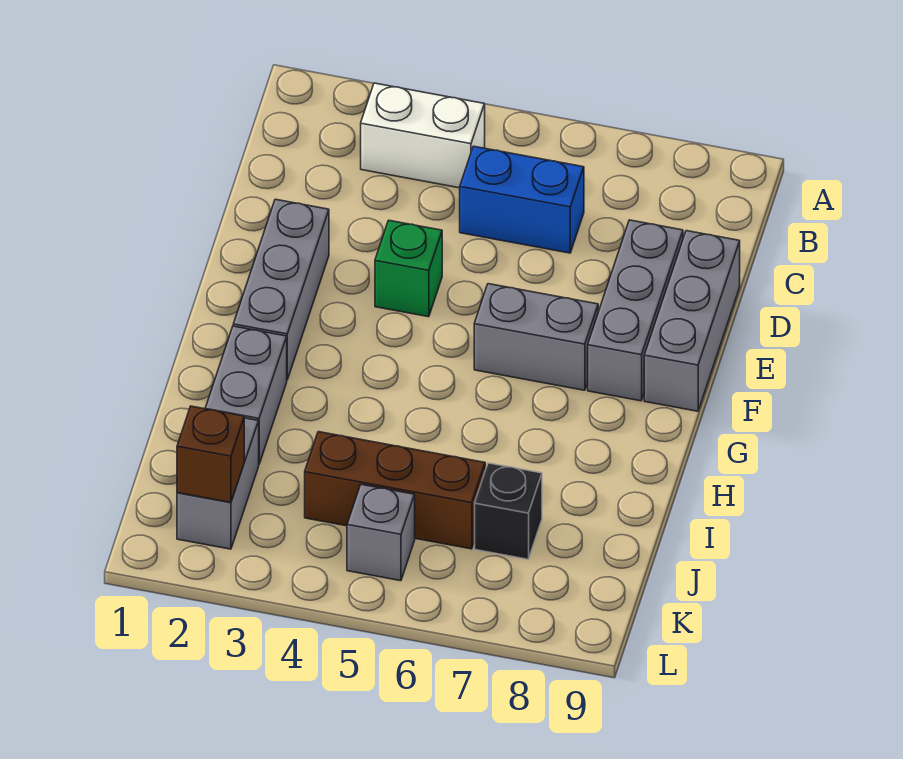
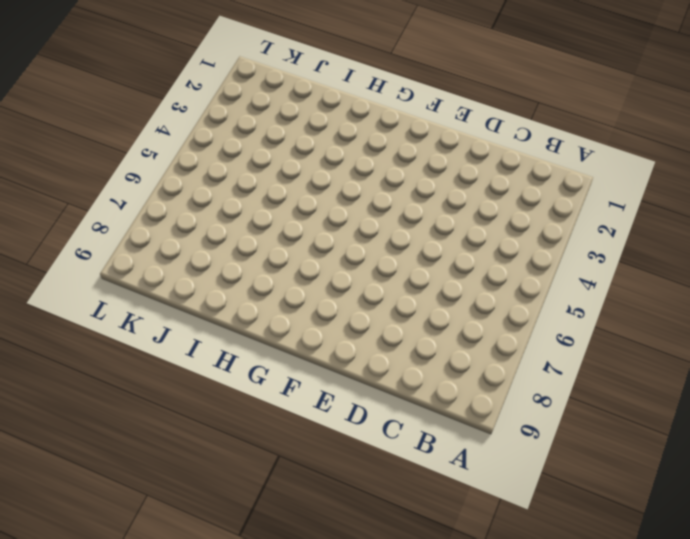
none -> white 1x2 brick [361,83,485,188]
none -> blue 1x2 brick [460,146,584,253]
none -> grey 1x3 brick [588,220,683,401]

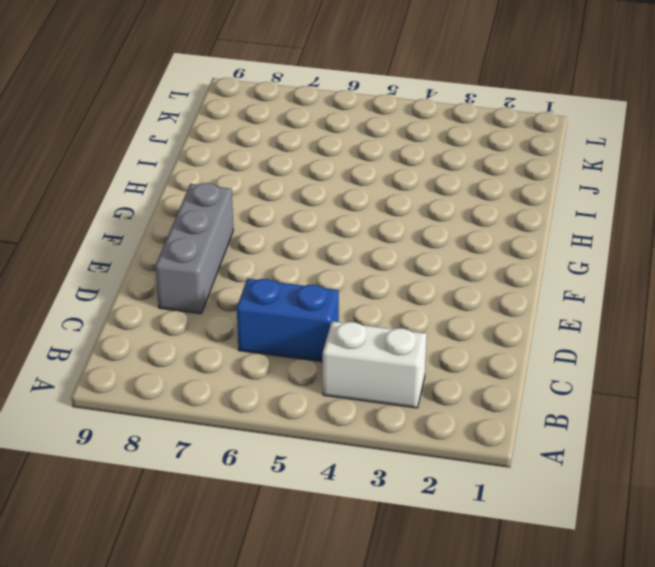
none -> grey 1x3 brick [644,231,740,411]
none -> grey 1x3 brick [233,199,329,380]
none -> green 1x1 brick [375,220,442,317]

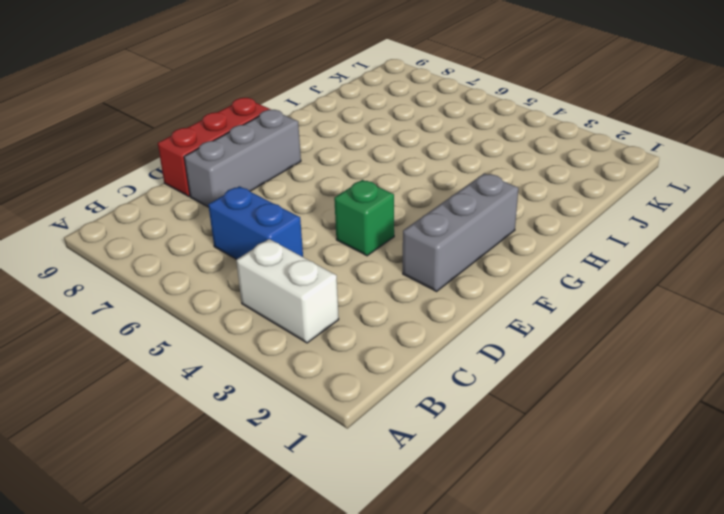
red 1x3 brick [158,98,271,196] -> grey 1x3 brick [644,231,740,411]
none -> grey 1x2 brick [474,284,598,390]
none -> grey 1x2 brick [205,326,287,464]
none -> grey 1x2 brick [177,418,259,549]

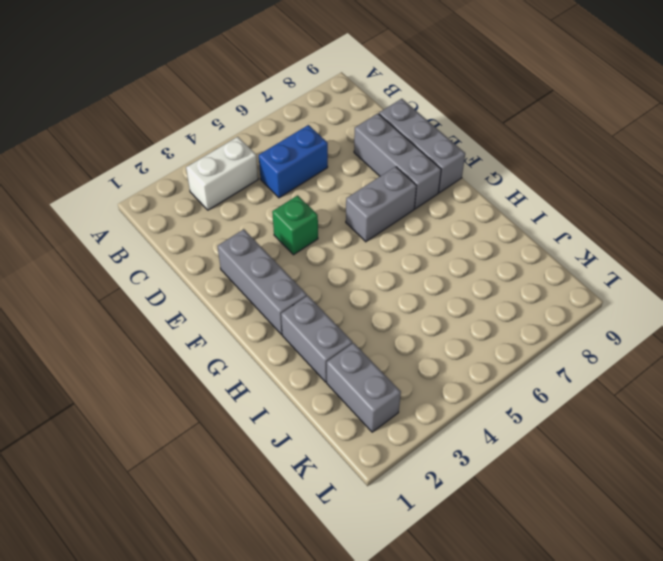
none -> brown 1x3 brick [305,432,485,549]
none -> black 1x1 brick [475,463,542,559]
none -> grey 1x1 brick [347,484,415,581]

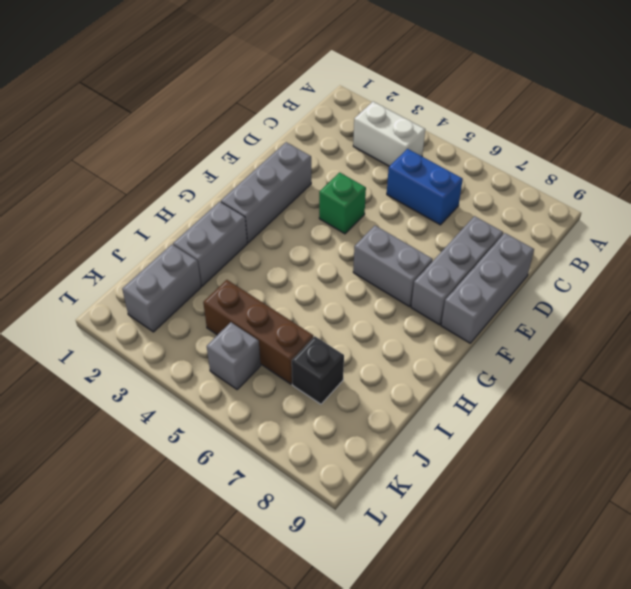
none -> brown 1x1 brick [177,406,244,502]

